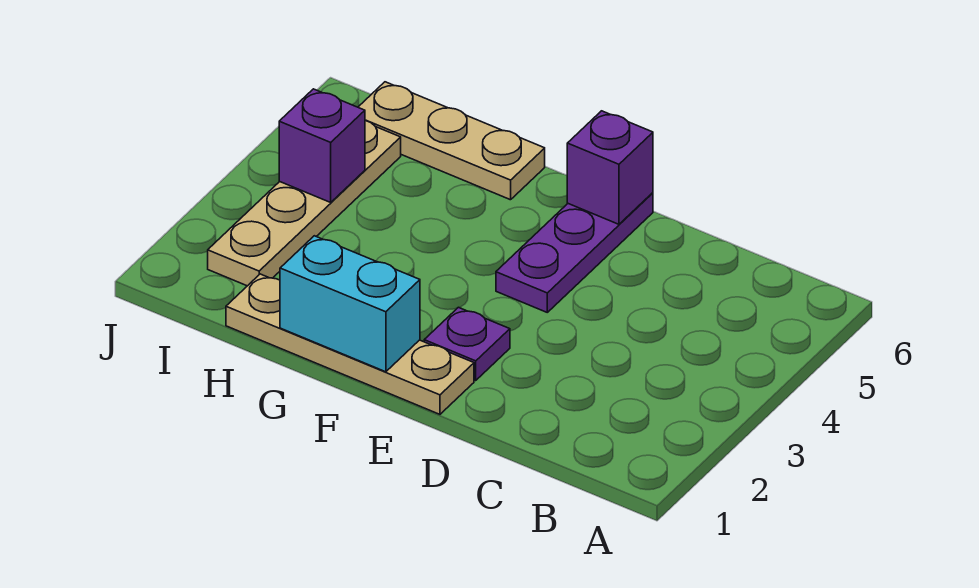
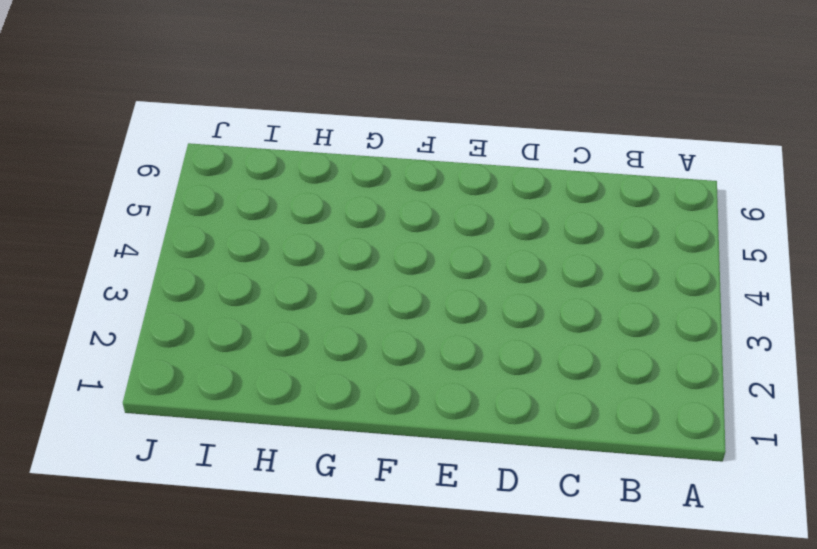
none -> tan 1x4 plate [226,274,474,414]
none -> purple 1x1 plate [424,307,510,380]

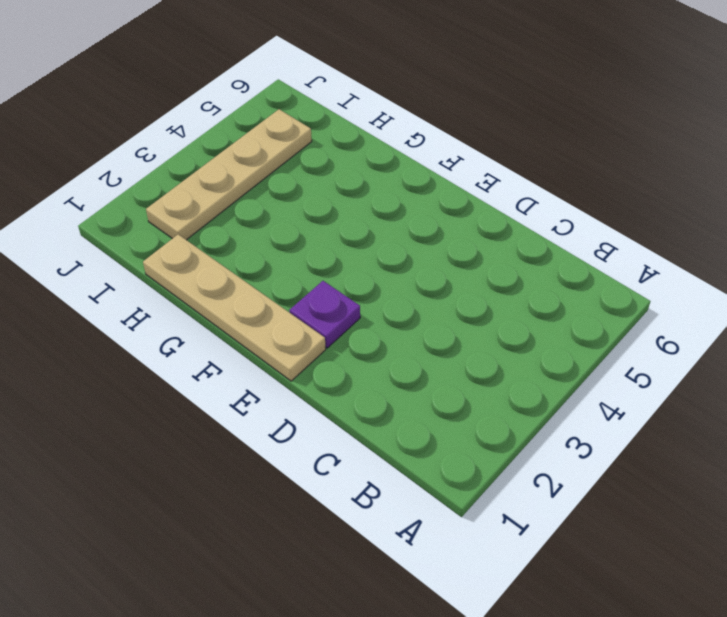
none -> purple 1x3 plate [496,193,653,312]
none -> tan 1x3 plate [358,82,545,200]

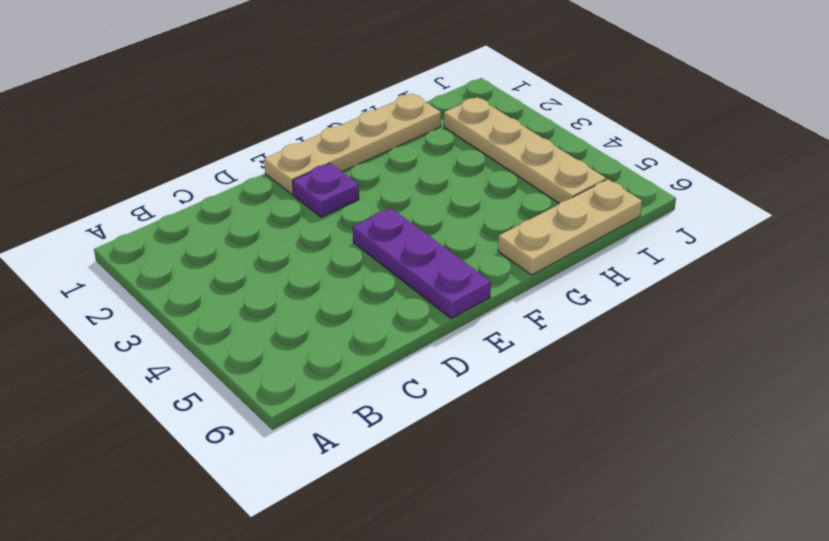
none -> purple 1x1 brick [567,111,653,224]
none -> cyan 1x2 brick [280,236,420,372]

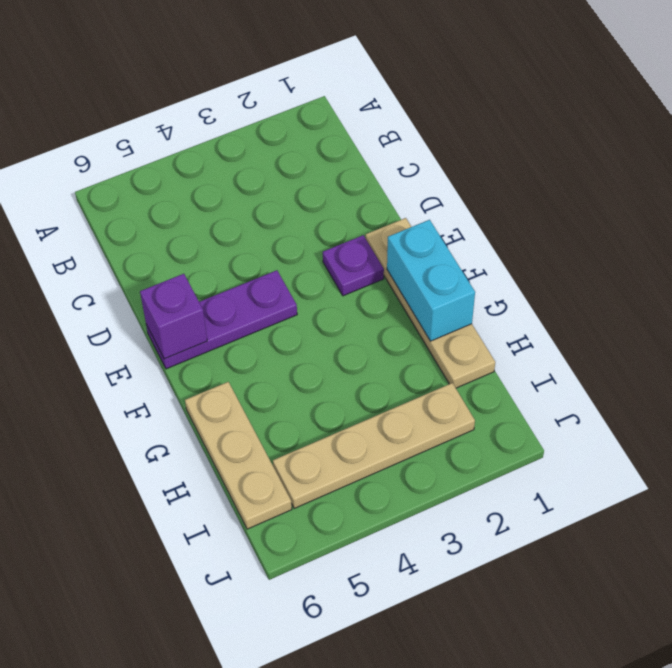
none -> purple 1x1 brick [279,89,365,202]

